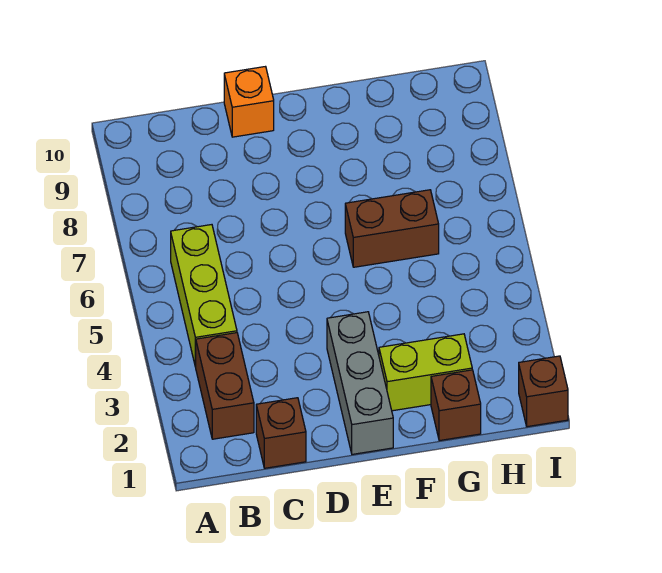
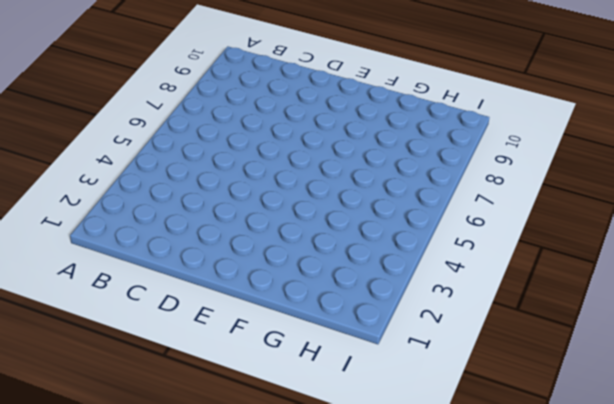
none -> brown 1x2 brick [196,333,254,439]
none -> lime 1x3 brick [171,225,237,367]

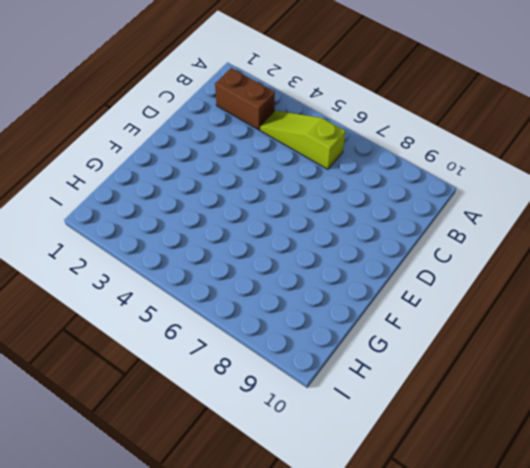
lime 1x3 slope [260,111,345,169] -> lime 1x3 brick [171,225,237,367]
none -> brown 1x1 brick [256,398,306,468]
none -> orange 1x1 brick [224,67,274,137]

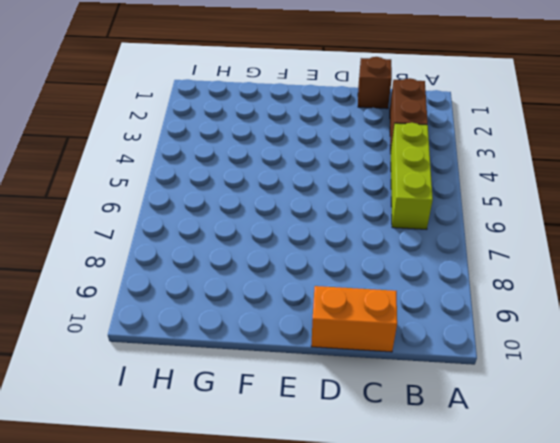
orange 1x2 brick [311,286,397,352] -> orange 1x1 brick [224,67,274,137]
none -> grey 1x3 brick [327,312,393,454]
none -> lime 1x2 brick [379,334,472,411]

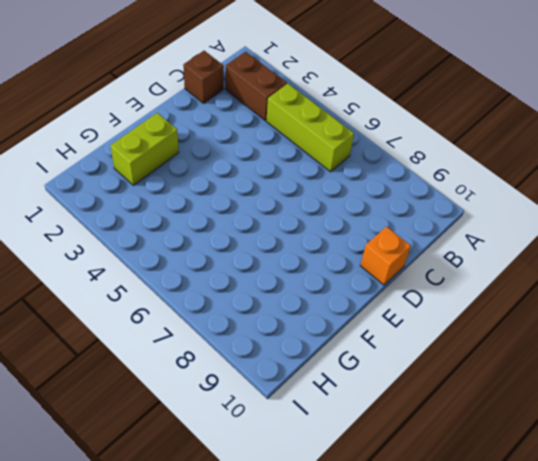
none -> grey 1x3 brick [327,312,393,454]
none -> brown 1x2 brick [345,190,439,267]

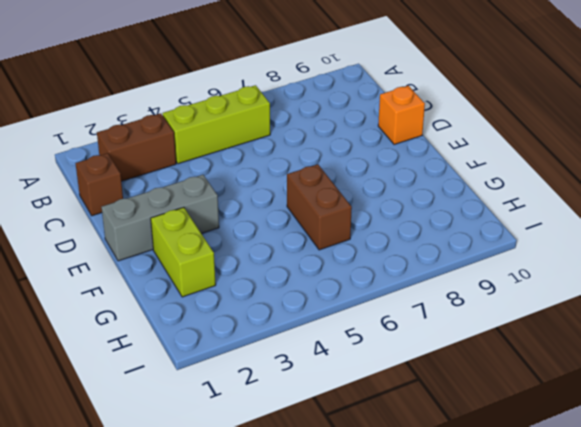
none -> brown 1x1 brick [431,370,481,441]
none -> brown 1x1 brick [519,356,568,427]

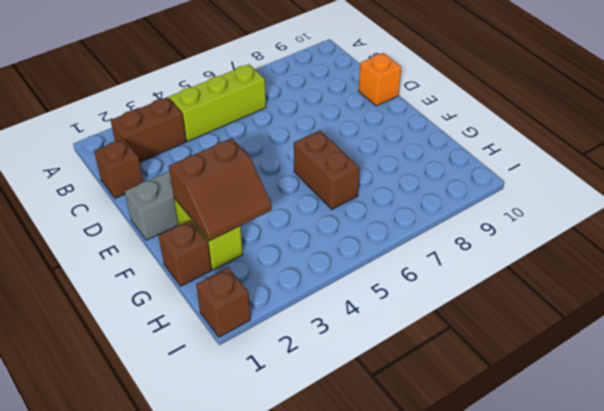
brown 2x2 slope [169,138,272,241] -> none

